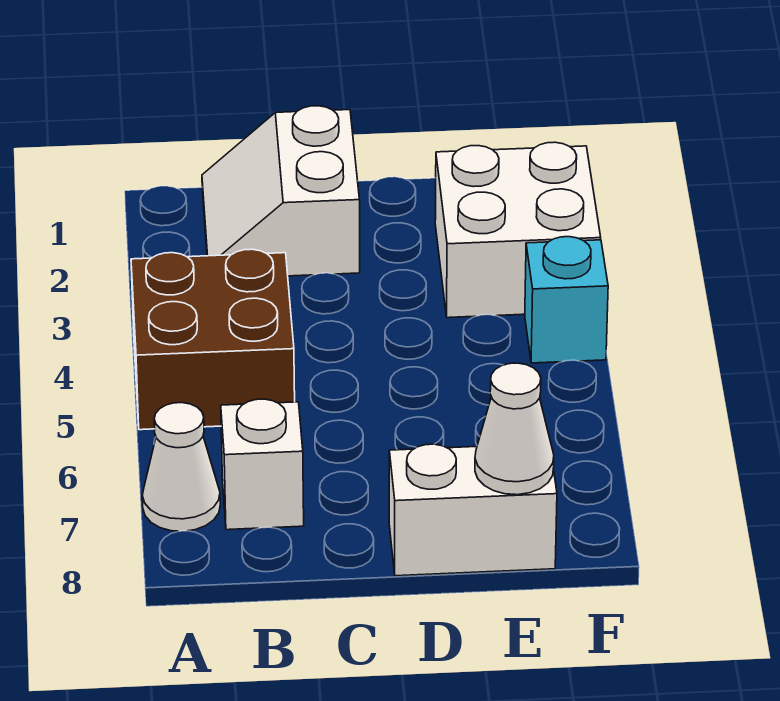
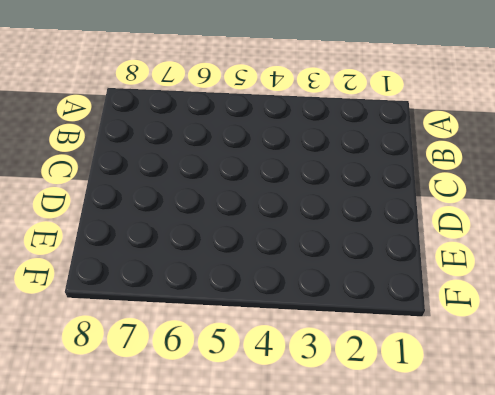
none -> brown 2x2 brick [131,249,295,430]
none -> white 1x1 cone [142,403,220,531]

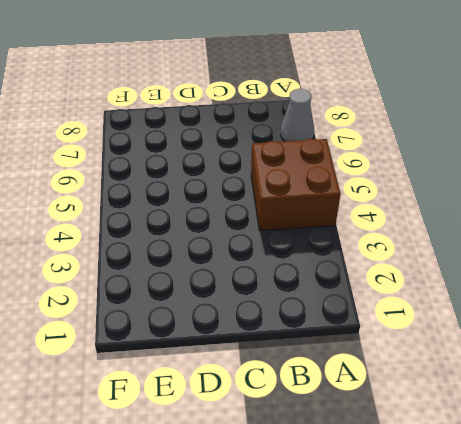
grey 1x1 cone [281,89,314,141] -> white 1x1 cone [142,403,220,531]
none -> white 2x2 slope [202,106,360,276]
none -> white 1x1 brick [221,399,304,530]

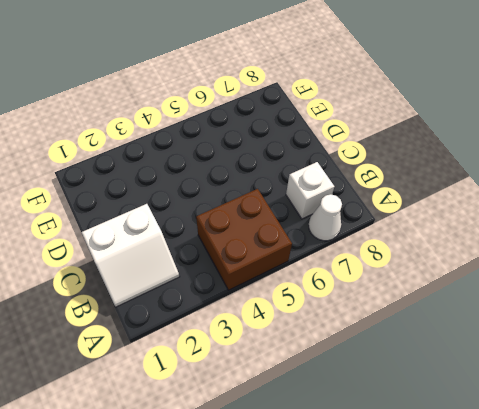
none -> white 1x2 brick [389,444,557,576]
none -> white 2x2 brick [435,142,601,318]

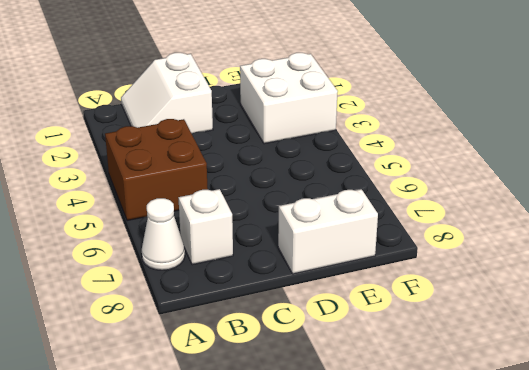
none -> cyan 1x1 brick [525,237,608,363]
none -> white 1x1 cone [475,363,554,495]

